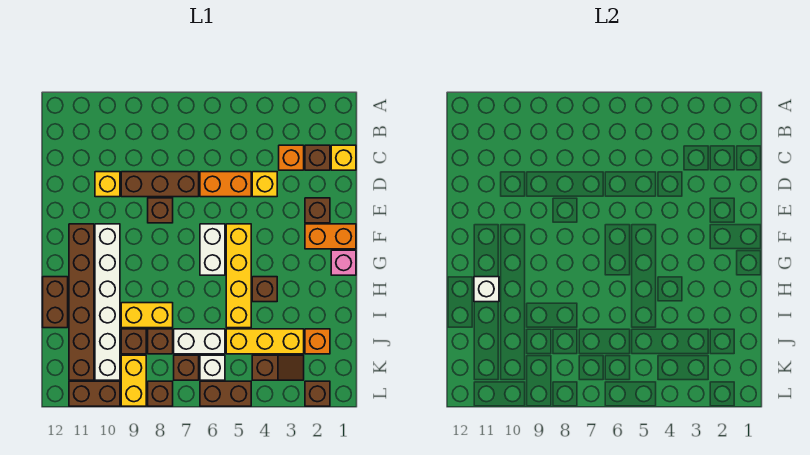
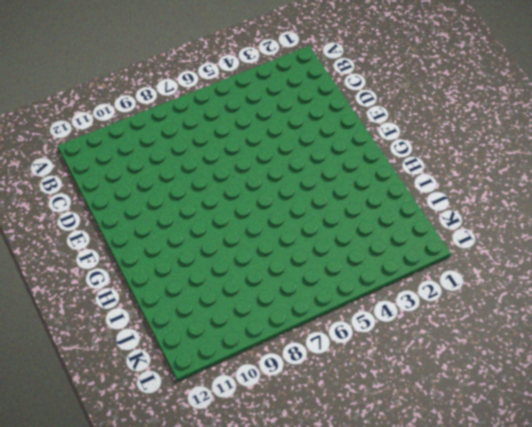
none -> yellow 1x1 brick [331,145,356,170]
none -> brown 1x1 brick [305,145,330,170]
none -> orange 1x1 brick [279,145,304,170]
none -> yellow 1x1 brick [252,172,277,197]

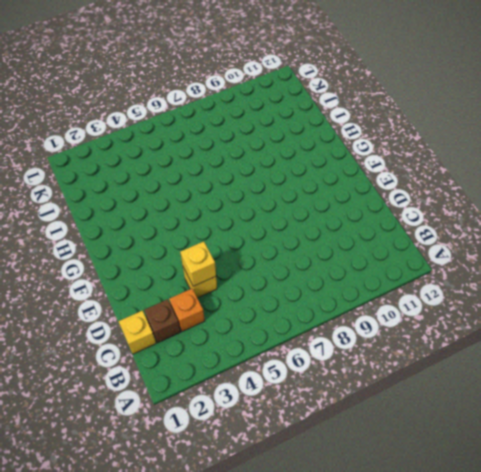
yellow 1x1 brick [180,242,216,286] -> yellow 1x1 brick moved to [95,172,120,197]
none -> orange 1x2 brick [200,172,251,197]
none -> brown 1x3 brick [121,172,199,197]
none -> brown 1x1 brick [305,198,330,223]
none -> brown 1x1 brick [148,198,173,223]

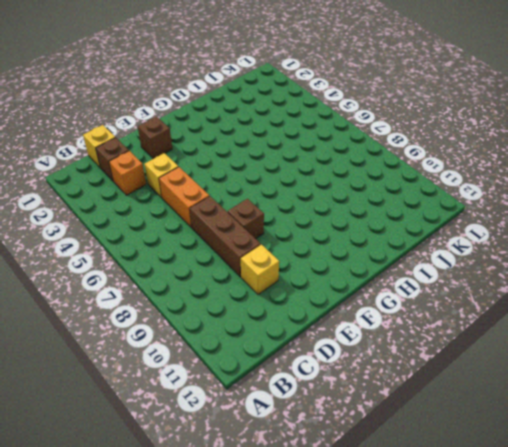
none -> orange 1x2 brick [305,224,356,249]
none -> yellow 1x4 brick [226,224,251,328]
none -> white 1x2 brick [200,224,225,275]
none -> white 1x6 brick [95,224,120,380]

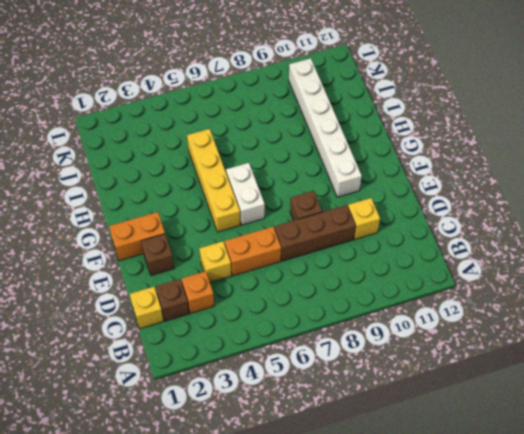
none -> brown 1x6 brick [69,224,94,380]
none -> pink 1x1 brick [331,250,356,275]
none -> brown 1x1 brick [252,277,277,302]
none -> brown 1x2 brick [43,277,68,328]

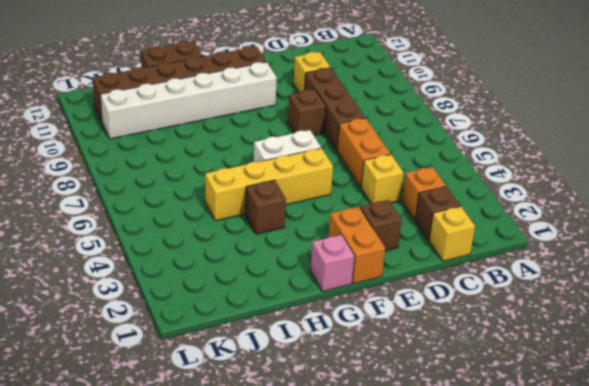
none -> yellow 1x2 brick [121,303,173,328]
none -> orange 1x1 brick [305,329,330,354]
none -> yellow 1x3 brick [226,329,304,354]
none -> white 1x2 brick [174,329,225,354]

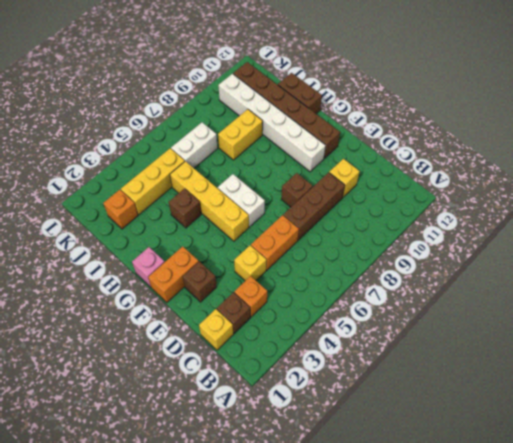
none -> brown 1x1 brick [148,329,173,354]
none -> brown 1x1 brick [121,329,146,354]
none -> brown 1x2 slope [252,355,304,380]
none -> white 1x1 brick [200,355,225,380]

